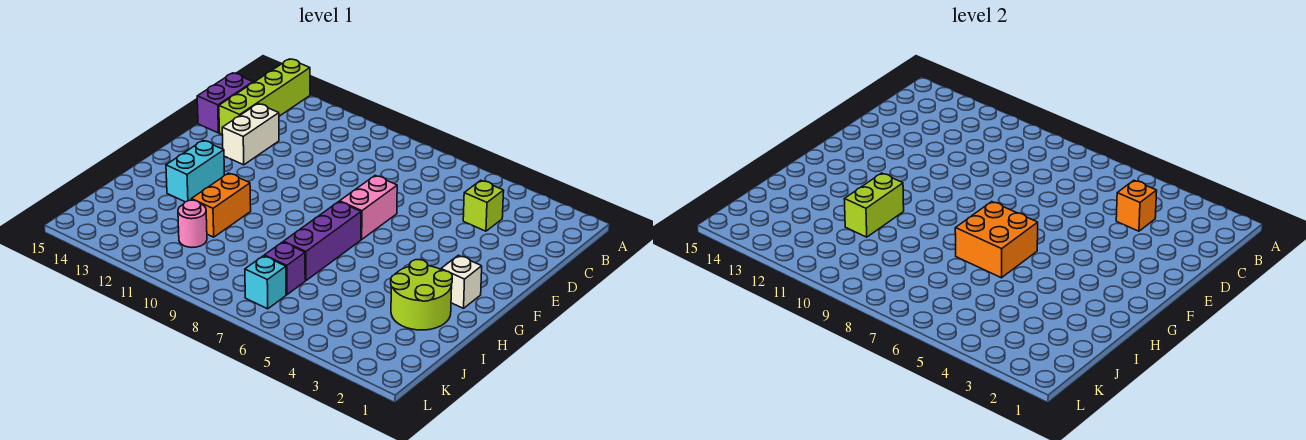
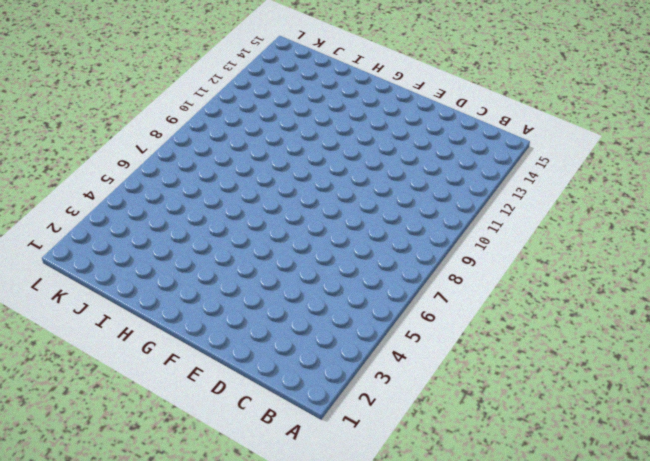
none -> lime 1x4 brick [219,59,310,135]
none -> lime 1x1 brick [463,180,504,231]
none -> purple 1x2 brick [197,73,253,133]

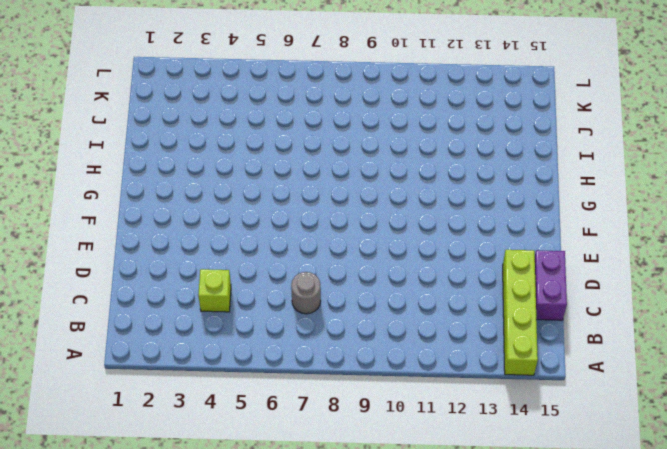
grey 1x1 round brick [291,272,321,314] -> none
none -> white 1x2 brick [222,104,279,165]
none -> pink 1x2 brick [340,175,397,239]
none -> white 1x1 brick [441,255,482,308]

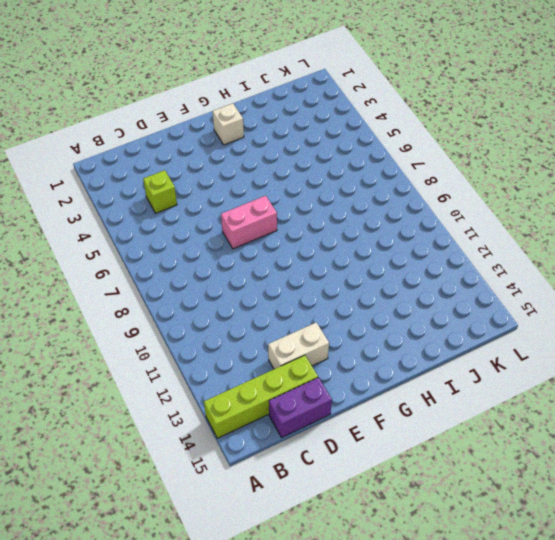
none -> purple 1x3 brick [284,202,361,280]
none -> cyan 1x2 brick [166,141,225,202]
none -> lime 2x2 round brick [391,260,452,330]

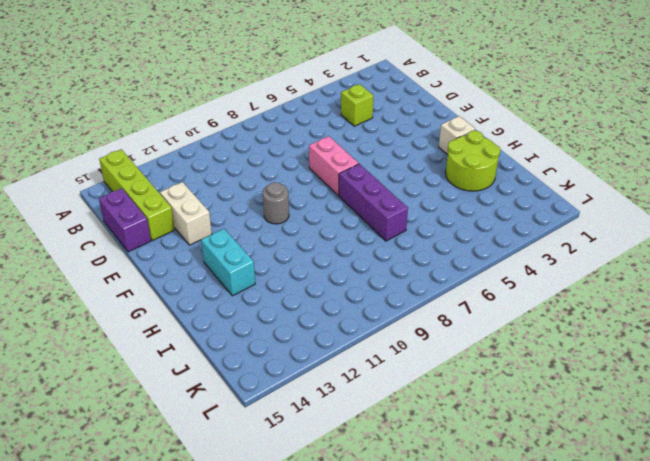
grey 1x1 round brick [263,183,289,224] -> none
none -> orange 1x2 brick [191,173,251,237]
none -> purple 1x1 brick [264,242,305,295]
none -> pink 1x1 round brick [178,200,207,247]

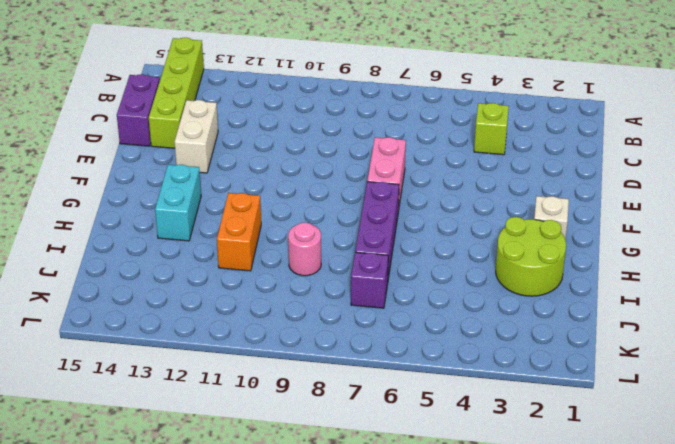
pink 1x1 round brick [288,222,321,276] -> pink 1x1 round brick moved to [178,200,207,247]
none -> cyan 1x1 brick [245,256,286,309]
none -> orange 1x1 brick [1116,180,1157,231]
none -> orange 2x2 brick [955,202,1038,278]

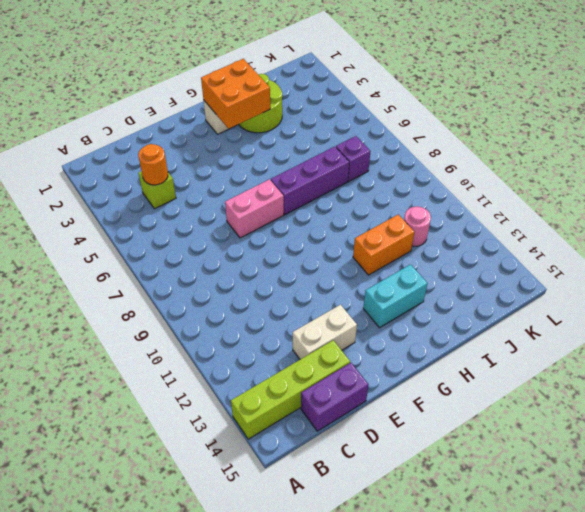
orange 1x1 round brick [138,144,168,185] -> orange 1x1 brick [1116,180,1157,231]
orange 2x2 brick [201,59,270,129] -> orange 2x2 brick moved to [955,202,1038,278]
none -> cyan 1x1 brick [245,256,286,309]
none -> lime 1x2 brick [844,173,904,237]

